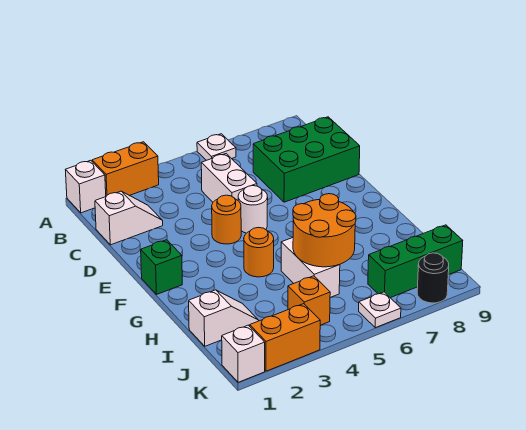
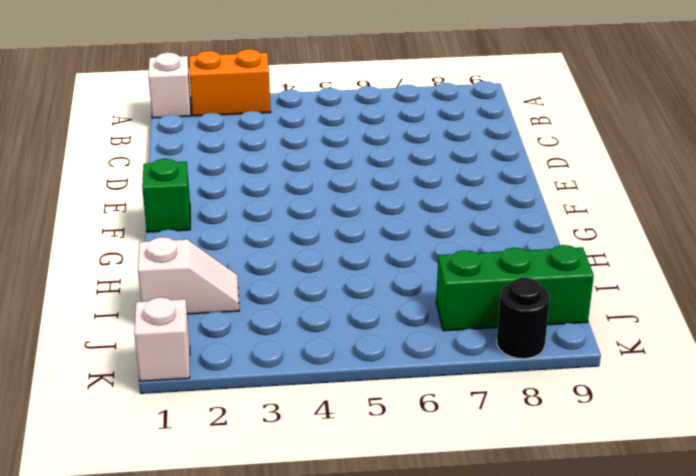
none -> white 1x1 plate [197,134,236,160]
none -> white 1x2 slope [95,191,163,245]
none -> white 1x2 brick [201,154,257,202]

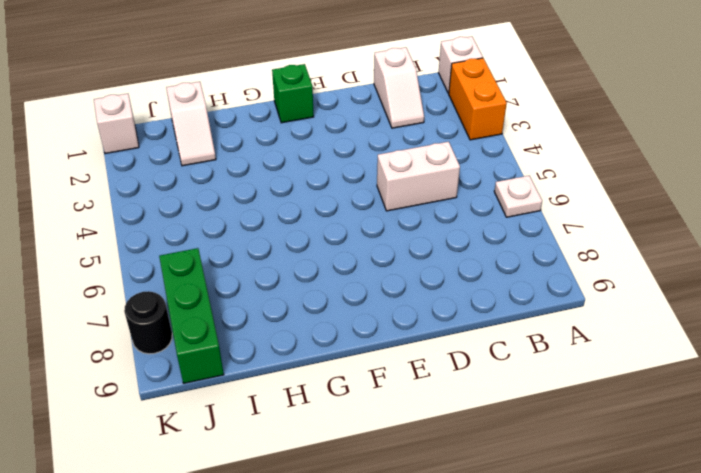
none -> green 2x3 brick [253,117,360,202]
none -> orange 1x1 round brick [212,195,241,244]
none -> white 1x1 round brick [238,186,268,233]

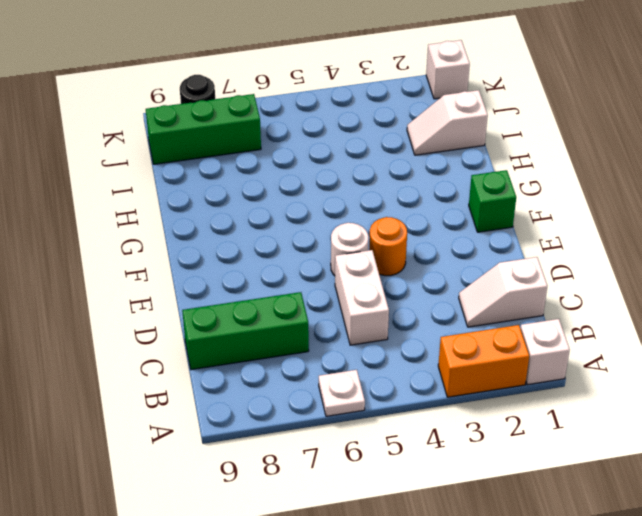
green 1x3 brick [182,292,309,370] -> green 2x3 brick [253,117,360,202]
none -> orange 1x1 round brick [244,227,274,277]
none -> white 1x2 brick [281,238,340,297]
none -> orange 1x1 brick [288,276,330,325]

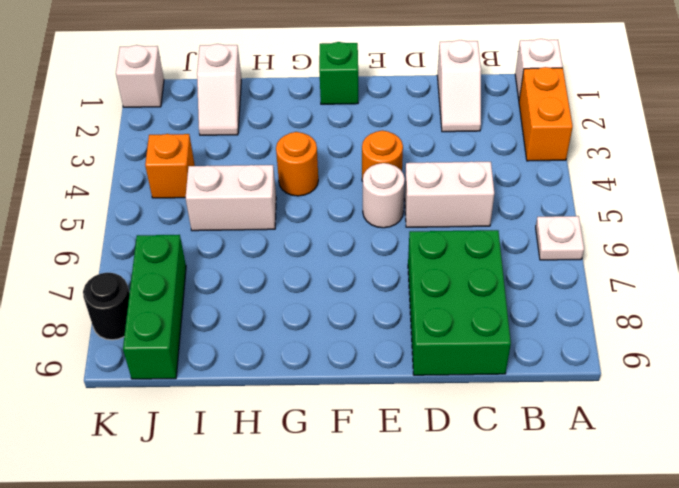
none -> orange 1x2 brick [250,304,320,371]
none -> white 1x1 plate [359,292,401,328]
none -> orange 2x2 round brick [293,194,356,267]

